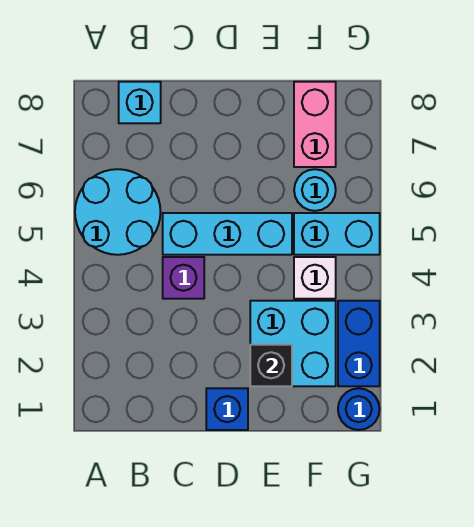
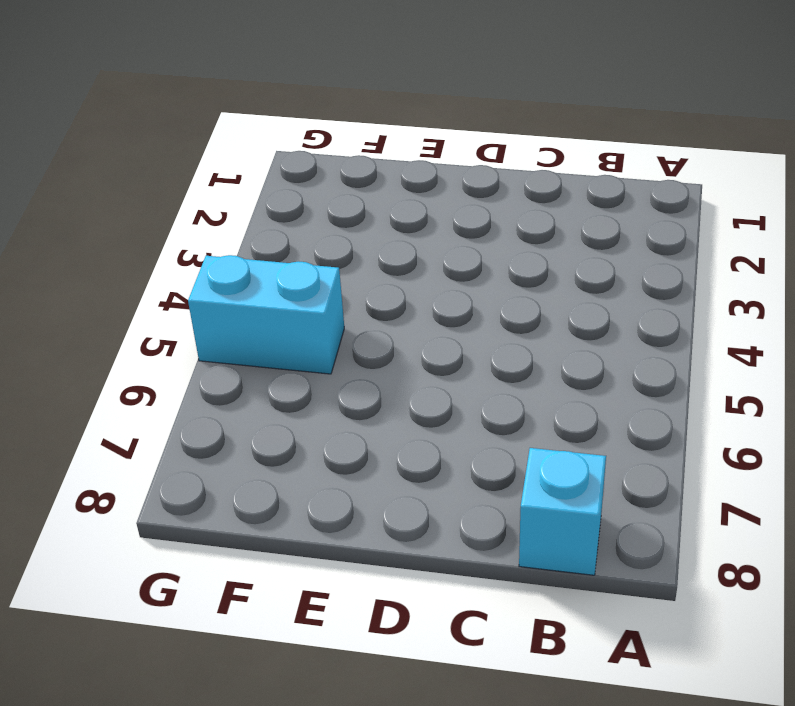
none -> cyan 2x2 round brick [75,169,160,255]
none -> purple 1x1 brick [163,257,204,299]
none -> cyan 1x3 brick [163,213,292,255]

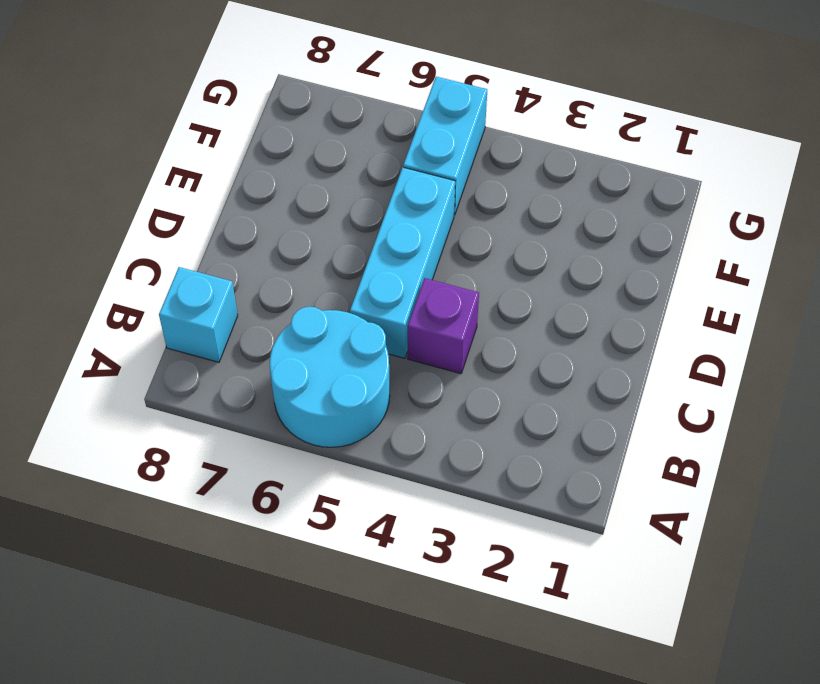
none -> blue 1x1 brick [206,388,248,430]
none -> cyan 2x2 brick [250,301,336,386]
none -> white 1x1 brick [294,257,336,299]

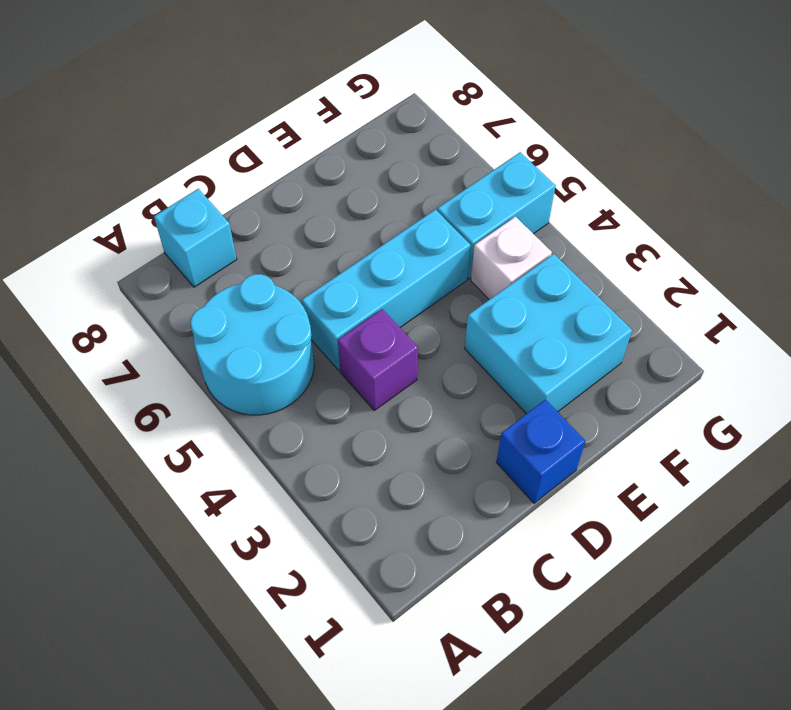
none -> cyan 1x1 round brick [294,169,336,211]
none -> pink 1x2 brick [294,82,336,167]
none -> blue 1x1 round brick [338,388,380,430]

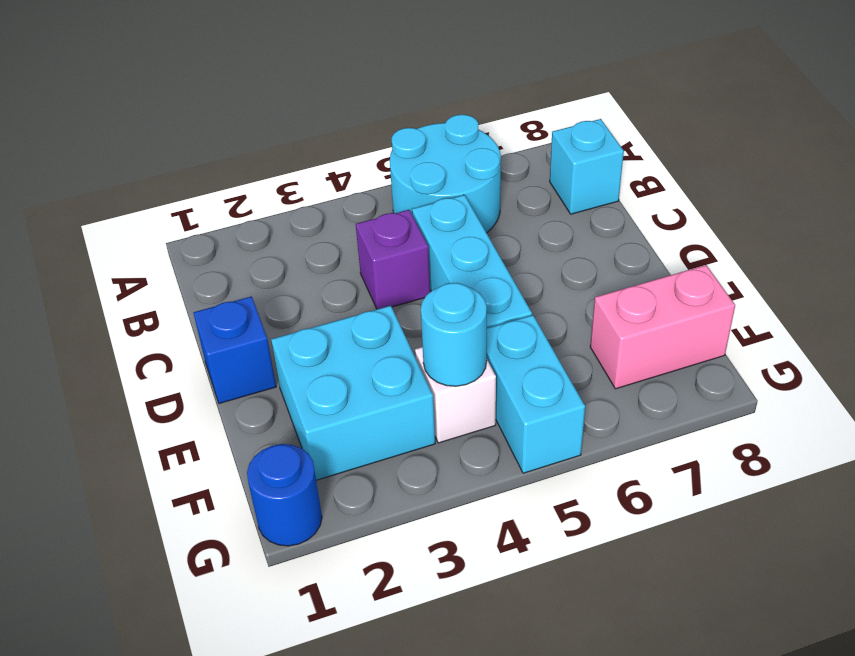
cyan 1x1 round brick [421,283,487,386] -> cyan 1x1 round brick moved to [294,169,336,211]
none -> blue 1x2 brick [338,301,380,386]
none -> black 1x1 brick [250,345,292,386]

